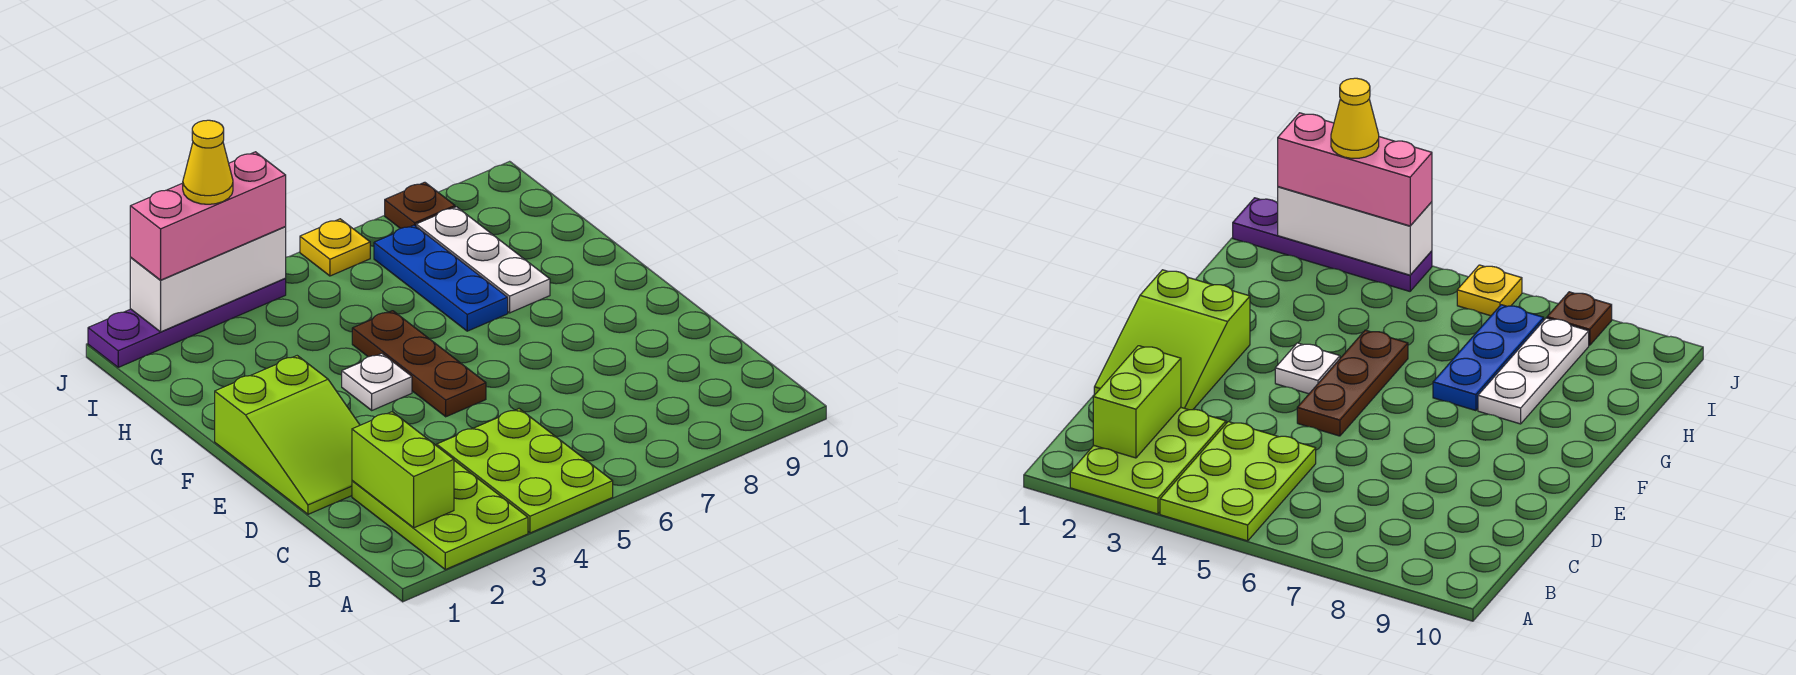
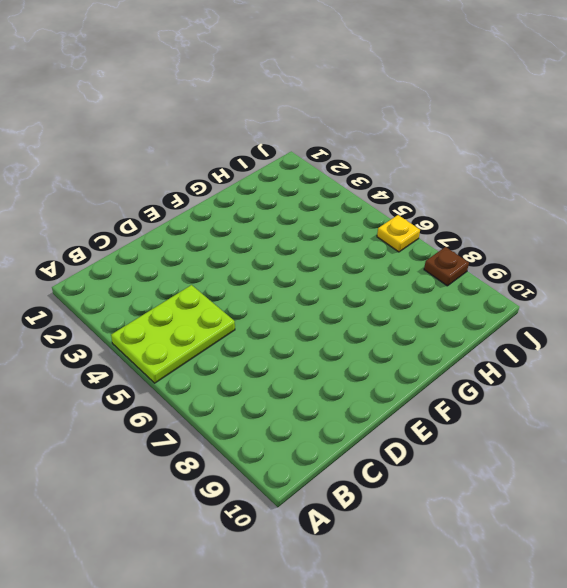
none -> lime 2x3 plate [352,460,528,570]
none -> lime 2x3 slope [215,356,360,514]
none -> brown 1x3 plate [352,311,486,417]

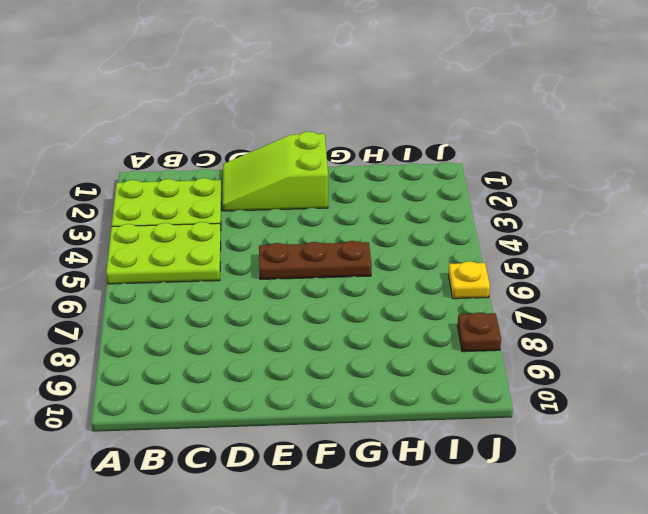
none -> white 1x1 plate [342,353,412,410]
none -> blue 1x3 plate [374,225,508,331]
none -> white 1x3 plate [416,207,550,313]

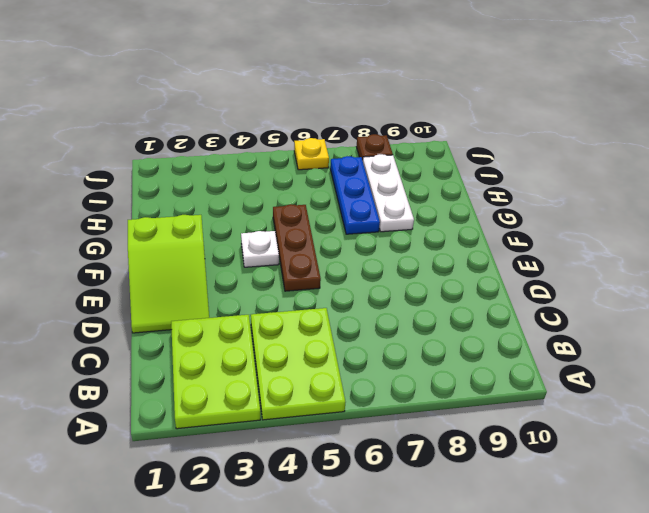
none -> purple 1x4 plate [88,279,286,367]
none -> lime 1x2 brick [352,412,454,528]
none -> white 1x3 brick [130,227,286,332]

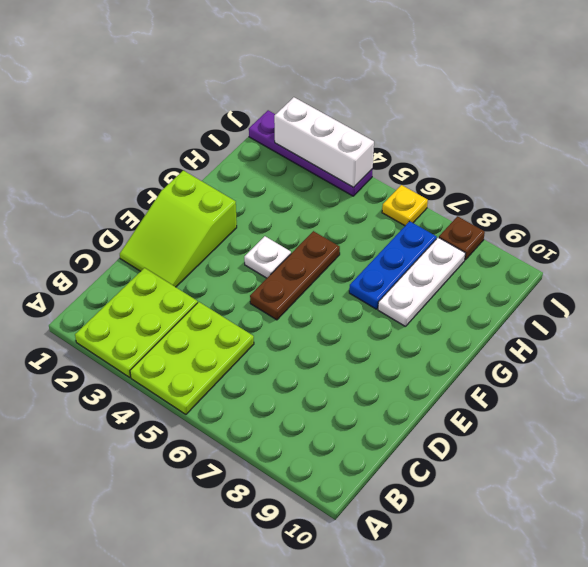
none -> lime 1x2 brick [352,412,454,528]
none -> pink 1x3 brick [130,152,286,280]
none -> yellow 1x1 cone [183,120,233,204]

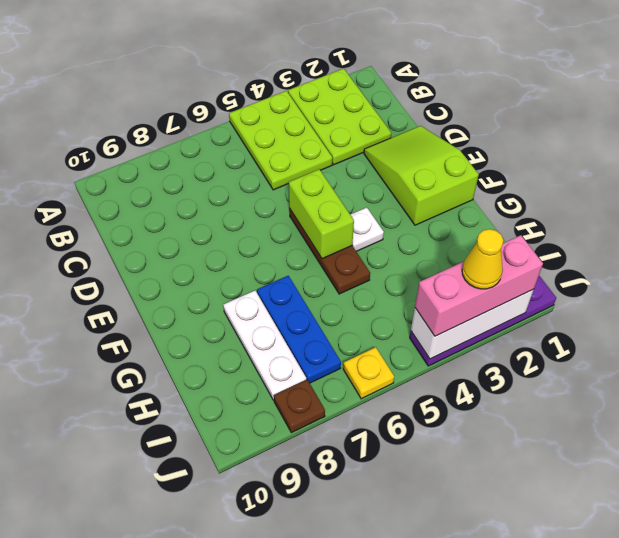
lime 1x2 brick [289,169,354,259] -> lime 1x2 brick moved to [352,412,454,528]

